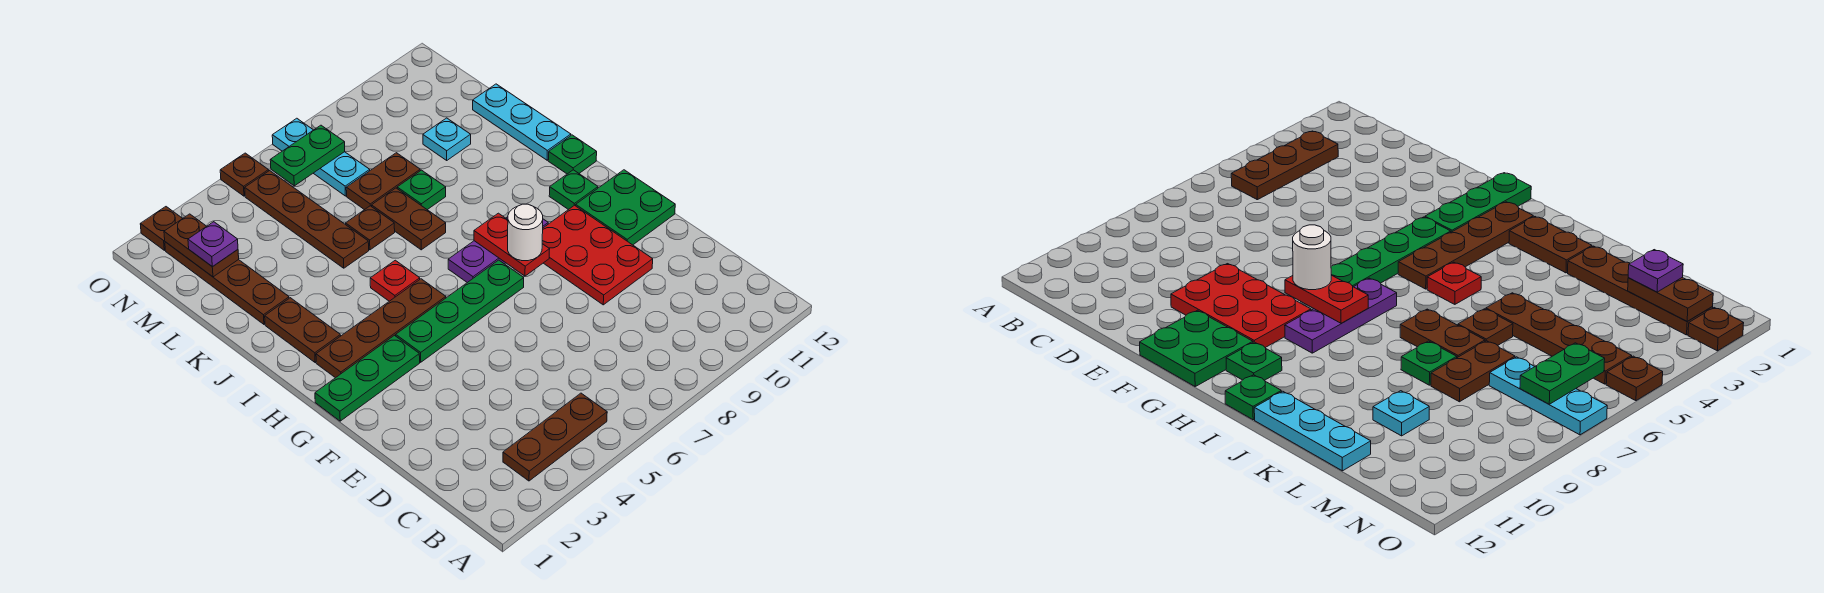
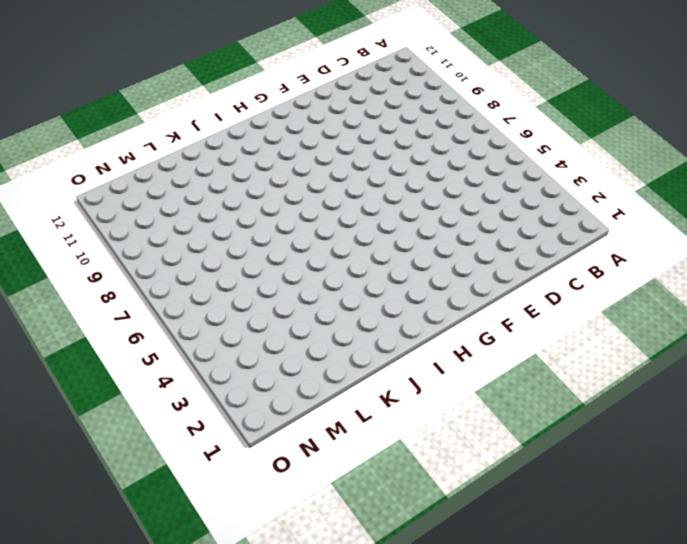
none -> brown 1x3 plate [503,393,607,481]
none -> red 2x3 plate [542,205,653,305]
none -> green 2x2 plate [576,170,675,245]

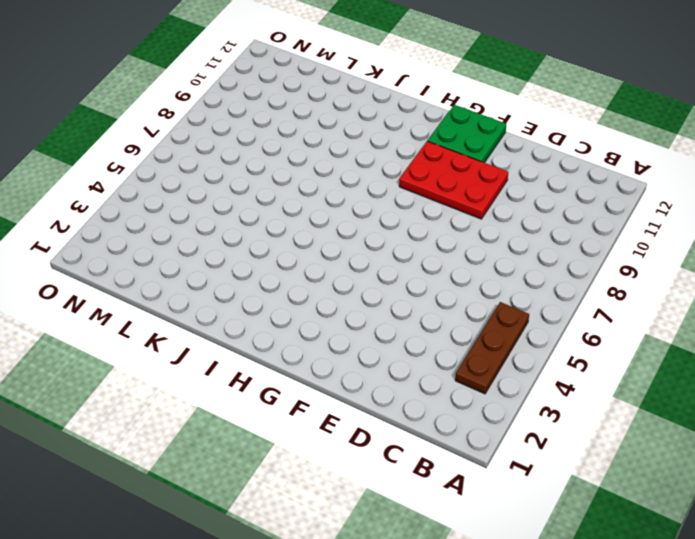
none -> green 1x3 plate [315,335,420,421]
none -> green 1x4 plate [396,260,524,362]
none -> brown 1x4 plate [316,279,446,378]

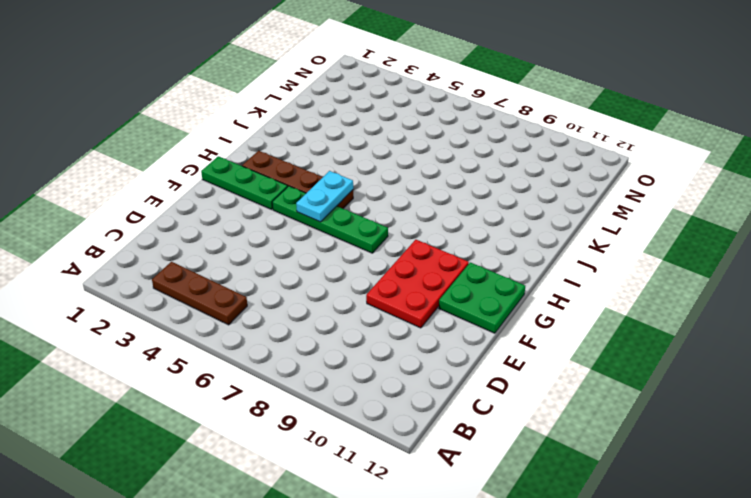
cyan 1x2 plate [296,171,353,222] -> none
none -> purple 1x3 plate [448,217,548,283]
none -> green 1x1 plate [549,170,598,210]
none -> brown 1x2 plate [265,298,341,362]

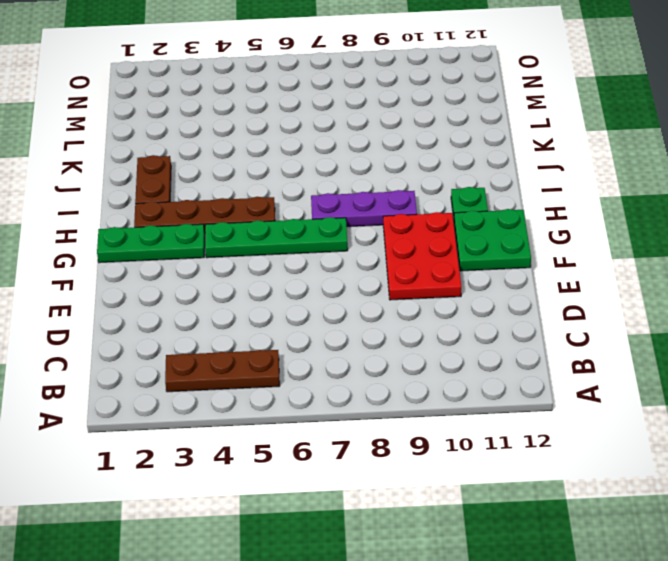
none -> red 1x1 plate [370,260,420,301]
none -> green 1x1 plate [548,135,597,174]
none -> brown 1x2 plate [372,188,446,250]

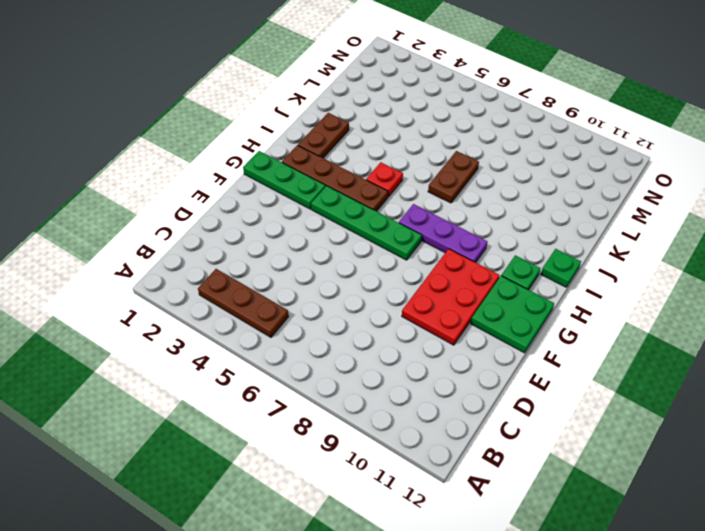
none -> cyan 1x3 plate [473,84,571,160]
none -> brown 1x4 plate [165,242,289,324]
none -> brown 1x4 plate [245,171,369,268]

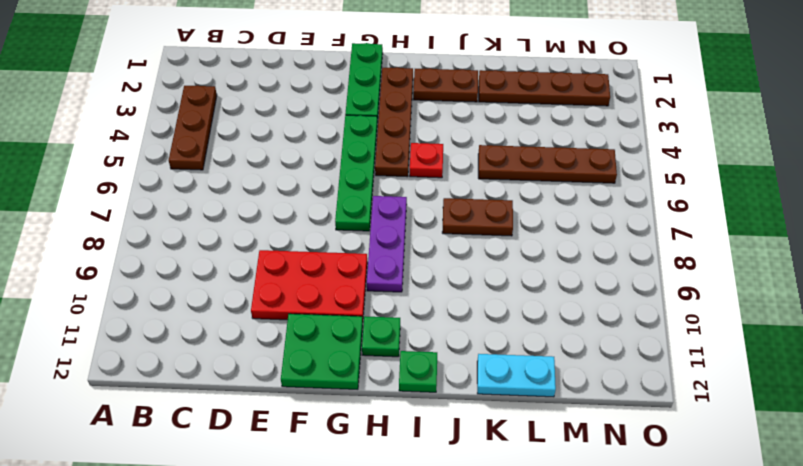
cyan 1x2 plate [477,354,556,397] -> cyan 1x3 plate [473,84,571,160]
none -> brown 1x1 plate [346,206,395,250]
none -> green 1x1 plate [397,170,446,210]
none -> brown 1x2 plate [346,153,420,210]

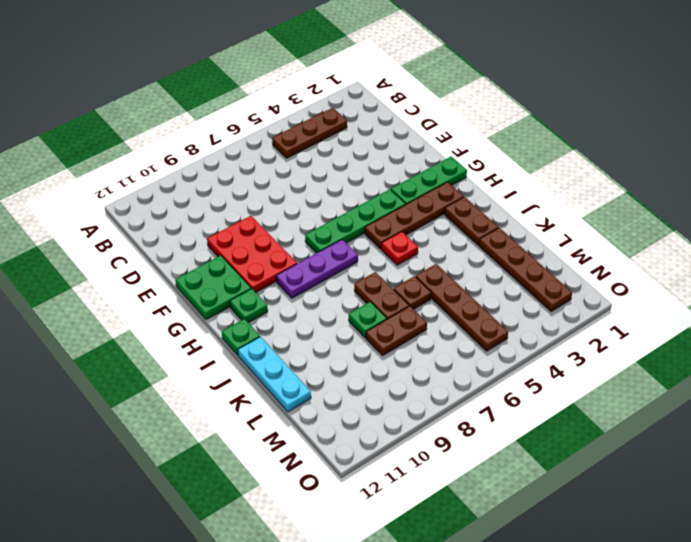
none -> cyan 1x1 plate [423,118,471,160]
none -> cyan 1x3 plate [272,118,370,196]
none -> brown 1x1 plate [140,207,183,250]

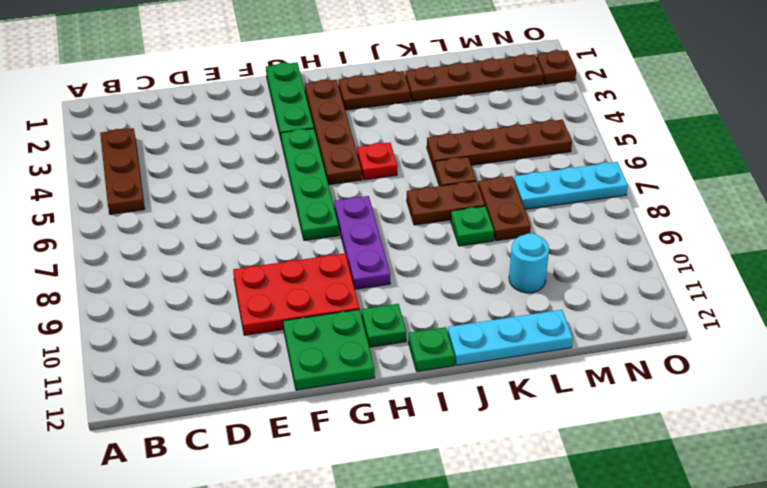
cyan 1x1 round brick [509,233,549,293] -> cyan 1x1 plate [423,118,471,160]
none -> brown 1x1 plate [220,153,269,196]
none -> red 1x2 plate [474,213,550,276]
none -> brown 1x2 plate [164,214,239,277]

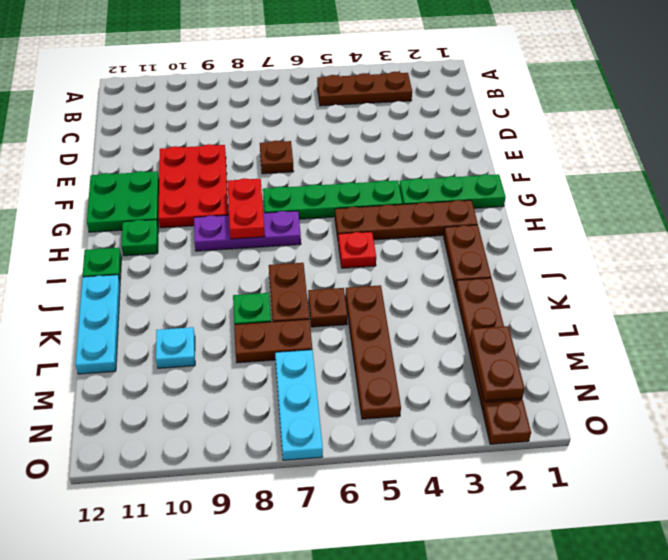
brown 1x1 plate [260,141,294,174] -> brown 1x1 plate moved to [220,153,269,196]
none -> green 1x2 plate [270,125,345,186]
none -> white 1x1 round brick [508,204,543,261]
none -> purple 1x1 plate [188,222,238,267]

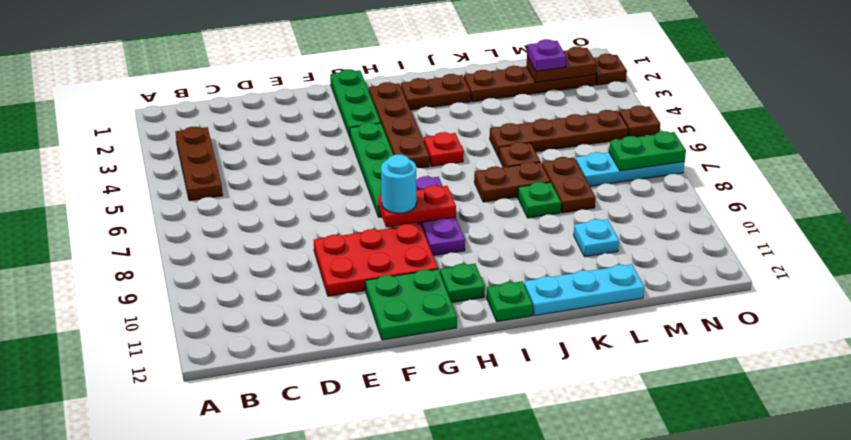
cyan 1x1 round brick [381,155,417,213] -> white 1x1 round brick [508,204,543,261]
green 1x2 plate [609,131,686,171] -> green 1x2 plate turned to [270,125,345,186]

